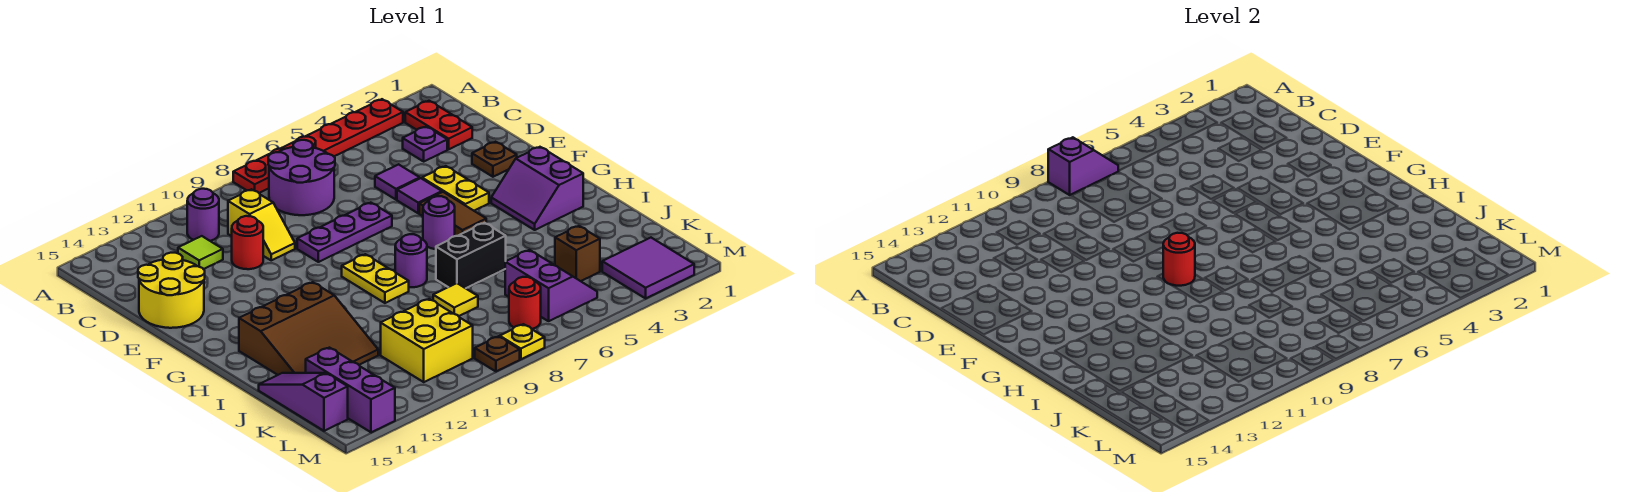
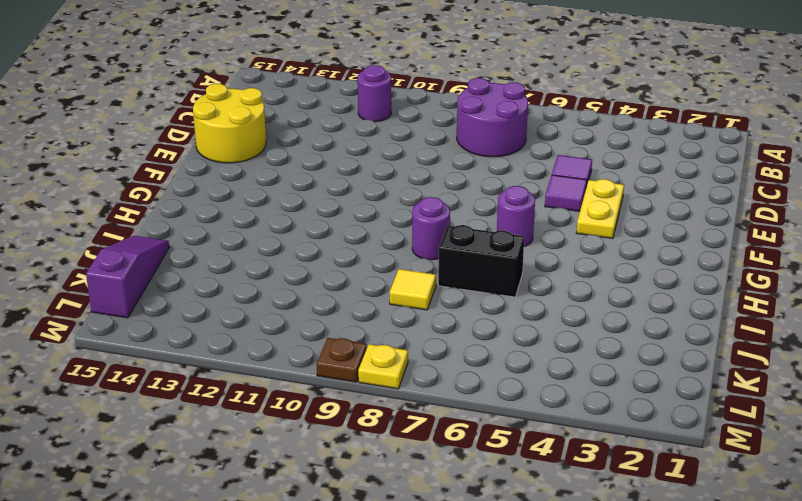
none -> red 1x6 plate [233,99,403,193]
none -> red 1x2 plate [405,101,472,149]
none -> purple 1x1 plate [403,126,447,161]
none -> yellow 1x2 slope [228,189,295,260]

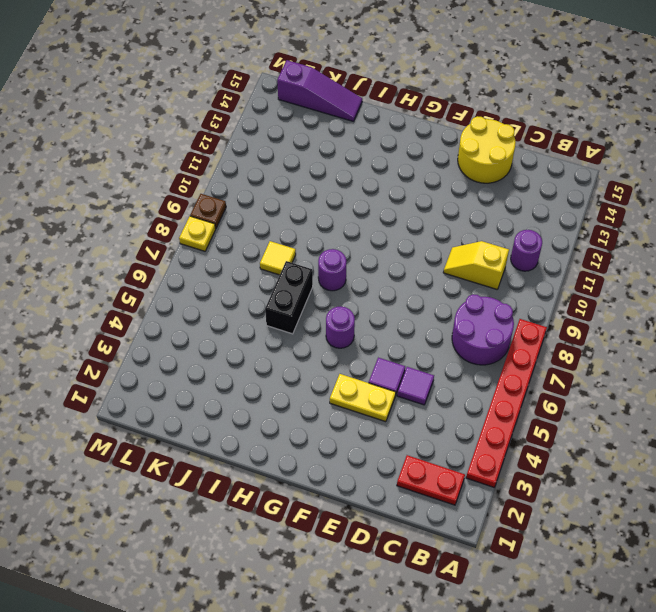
none -> purple 1x1 plate [403,126,447,161]
none -> lime 1x1 tile [178,236,223,269]
none -> red 1x1 round brick [232,216,263,269]
none -> brown 1x1 plate [472,142,517,177]

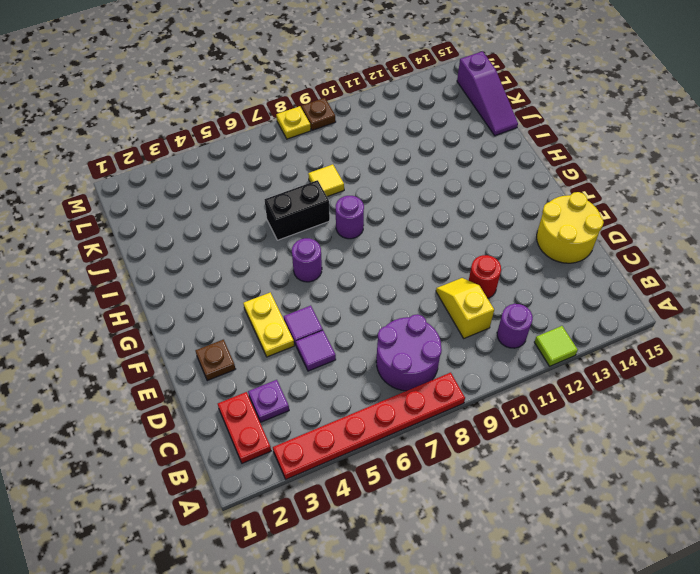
lime 1x1 tile [534,326,578,366] -> lime 1x1 tile moved to [178,236,223,269]
none -> purple 1x3 plate [297,203,392,262]
none -> brown 1x2 tile [419,192,486,236]
none -> purple 2x2 slope [491,147,583,230]
none -> yellow 1x2 plate [342,254,409,303]

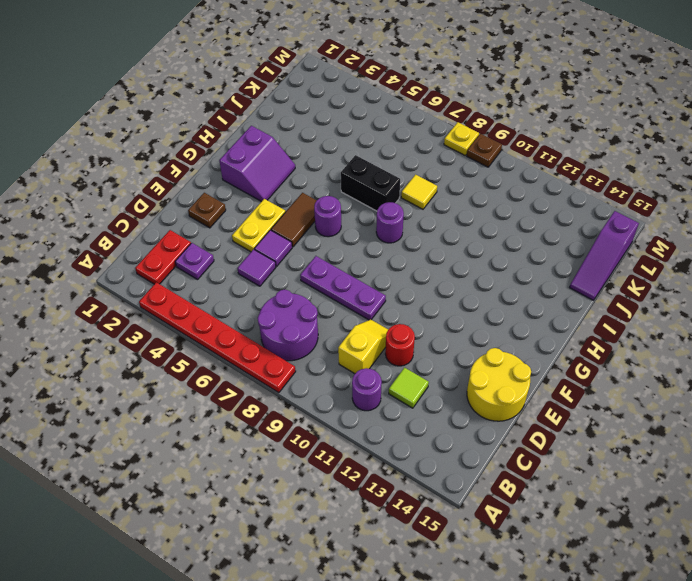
none -> yellow 1x2 plate [342,254,409,303]
none -> brown 3x3 slope [239,282,378,375]
none -> brown 1x1 brick [555,226,600,281]
none -> purple 2x2 slope [505,250,597,321]

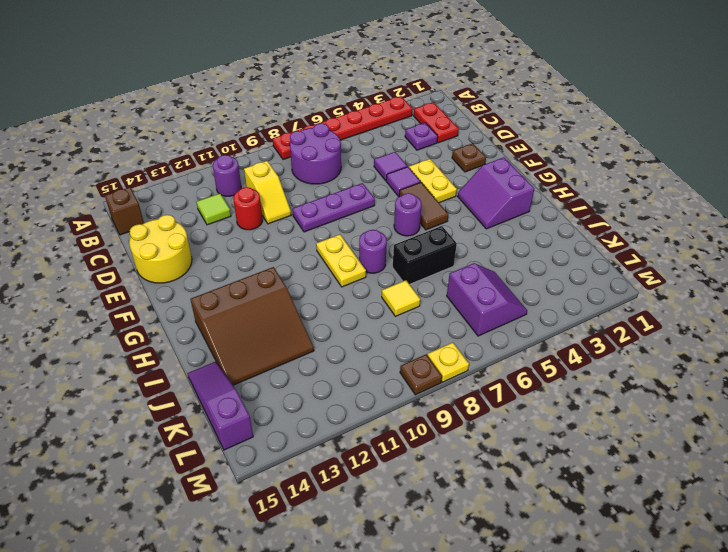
brown 1x1 brick [105,187,144,235] -> brown 1x1 brick moved to [555,226,600,281]
none -> yellow 2x2 brick [381,299,473,382]
none -> purple 1x3 brick [306,348,395,432]
none -> purple 2x2 tile [602,238,694,298]
none -> red 1x1 round brick [509,277,541,329]

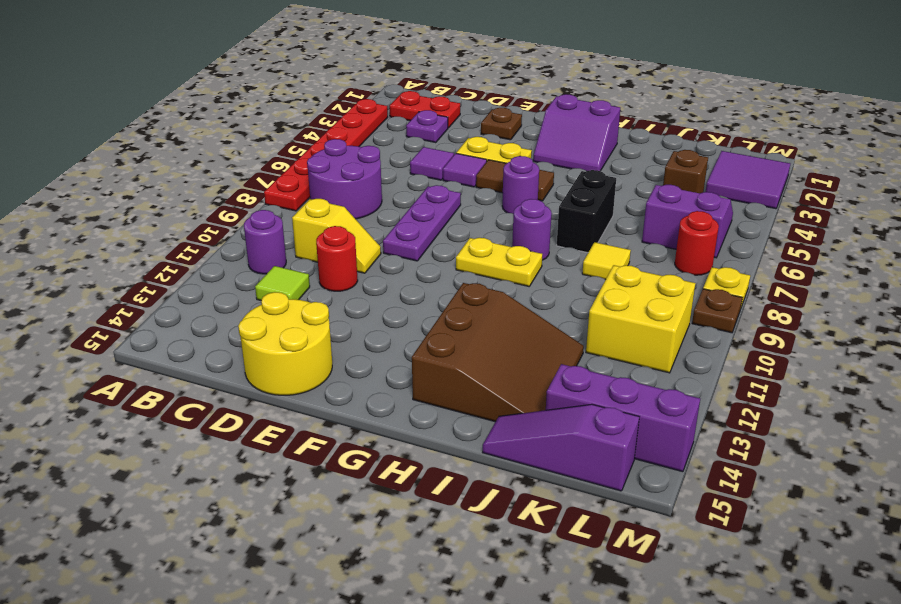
none -> purple 1x2 slope [1048,137,1118,195]
none -> red 1x1 round brick [1163,233,1195,286]

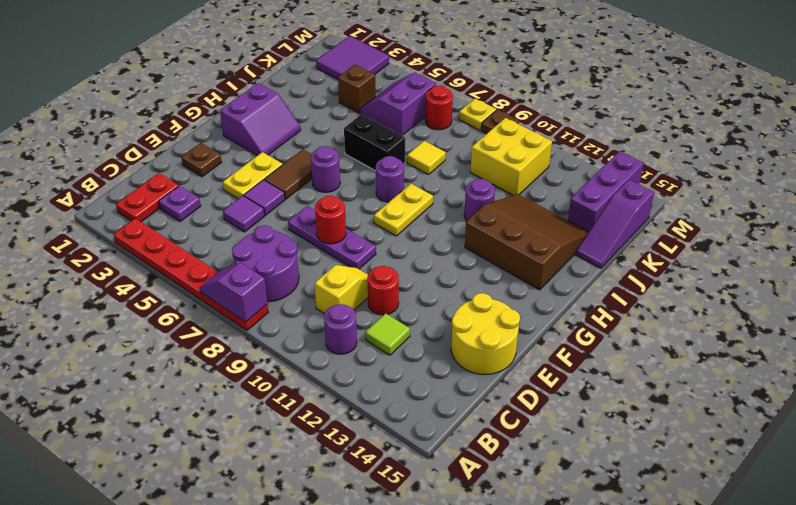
red 1x1 round brick [315,196,346,244] -> red 1x1 round brick moved to [1163,233,1195,286]
purple 1x1 round brick [464,179,495,220] -> none

